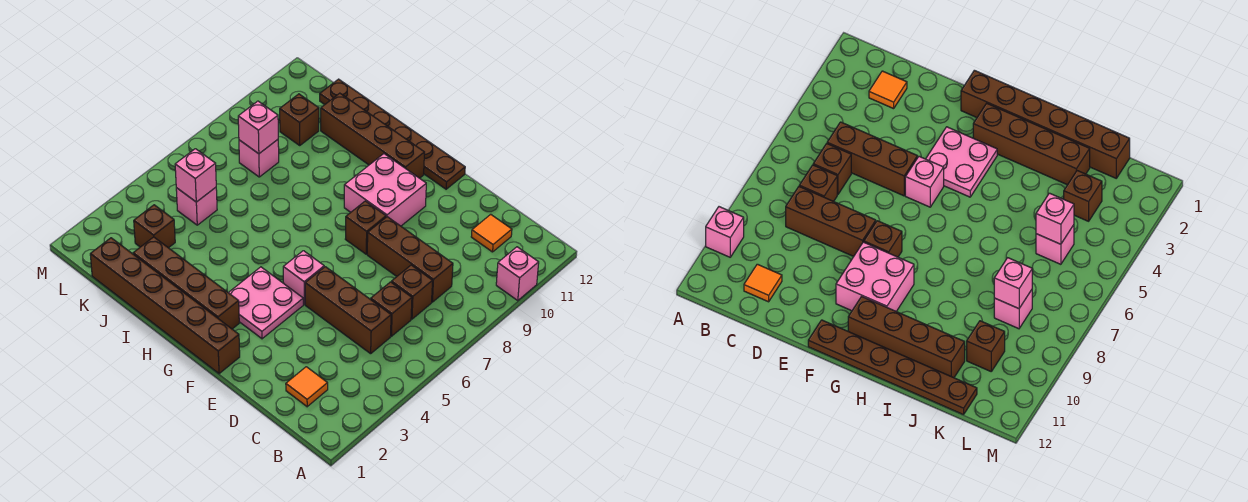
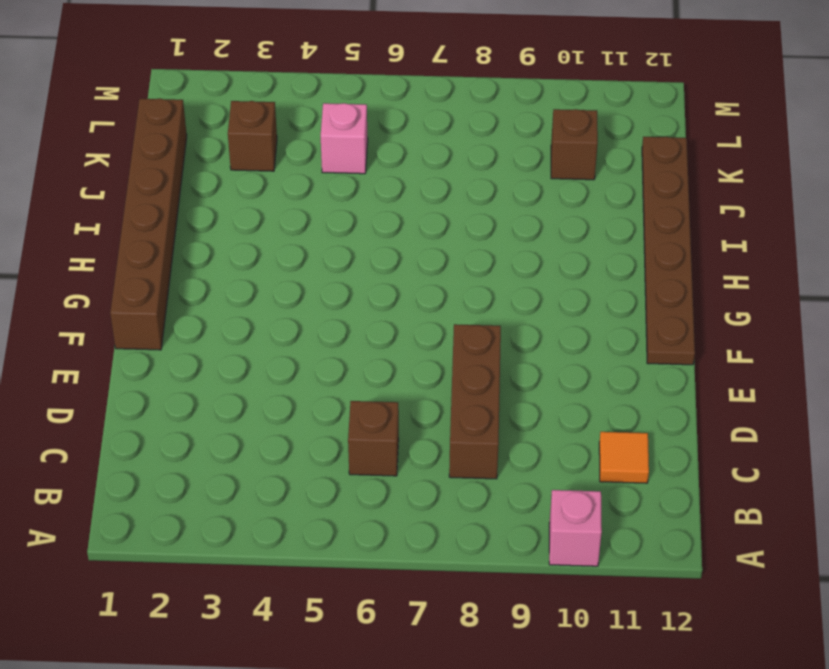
none -> orange 1x1 tile [286,367,328,407]
none -> brown 1x3 brick [305,267,391,354]
none -> brown 1x1 brick [391,265,432,319]

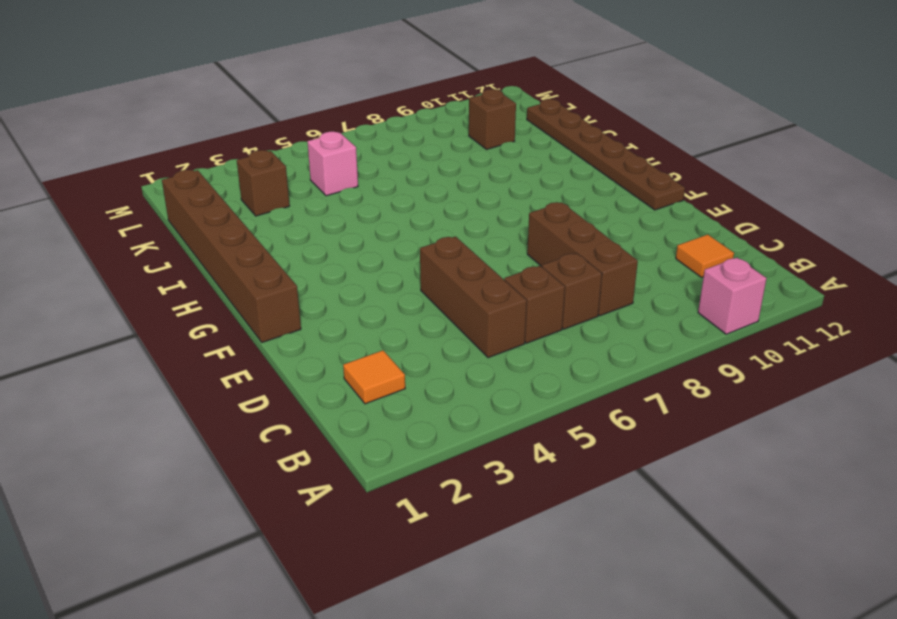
none -> pink 2x2 plate [228,267,303,339]
none -> pink 1x1 brick [283,251,324,304]
none -> brown 1x1 brick [346,201,386,254]

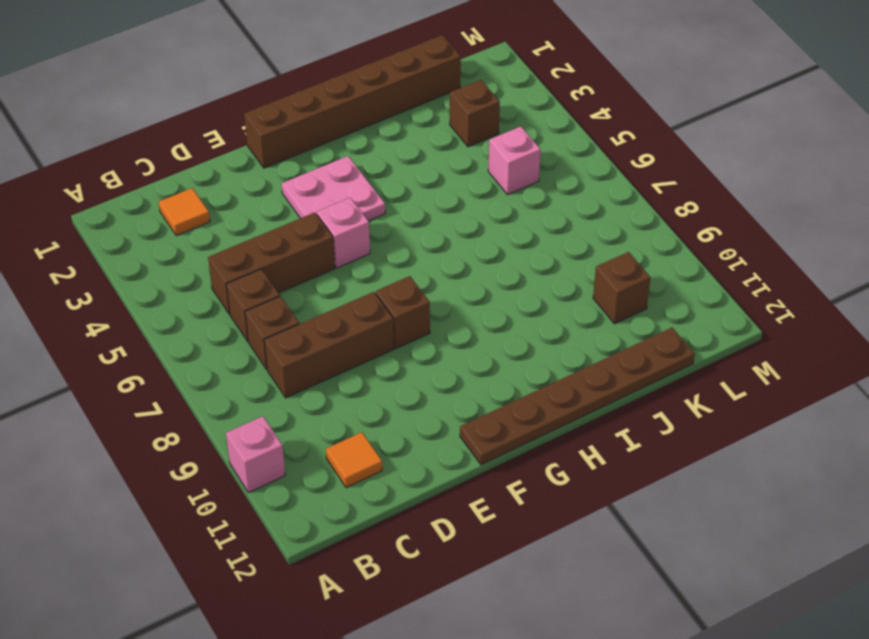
none -> pink 2x2 brick [344,154,426,226]
none -> brown 1x4 brick [133,237,239,329]
none -> brown 1x4 brick [321,93,424,178]

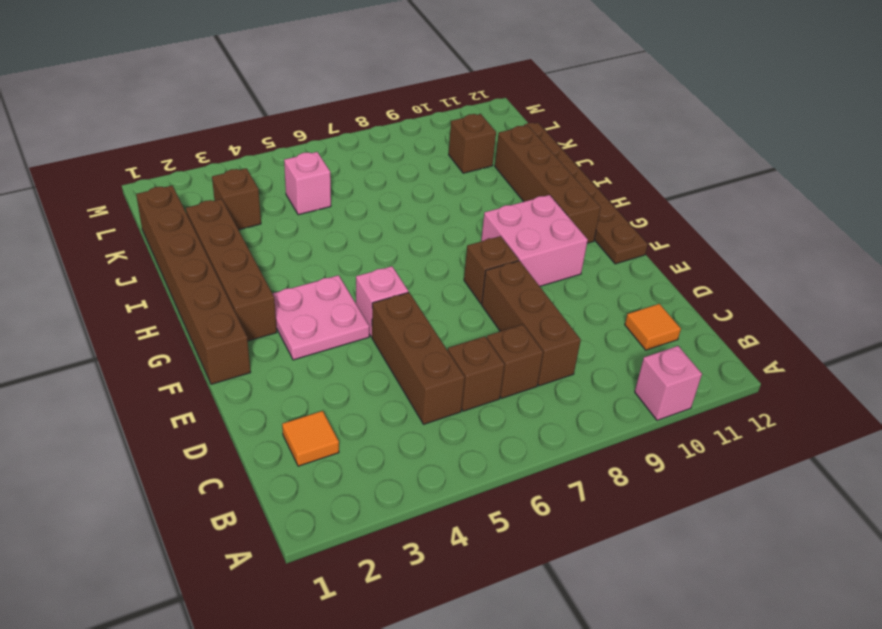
none -> pink 1x1 brick [239,140,279,177]
none -> pink 1x1 brick [175,149,216,202]
none -> pink 1x1 brick [238,101,278,154]

